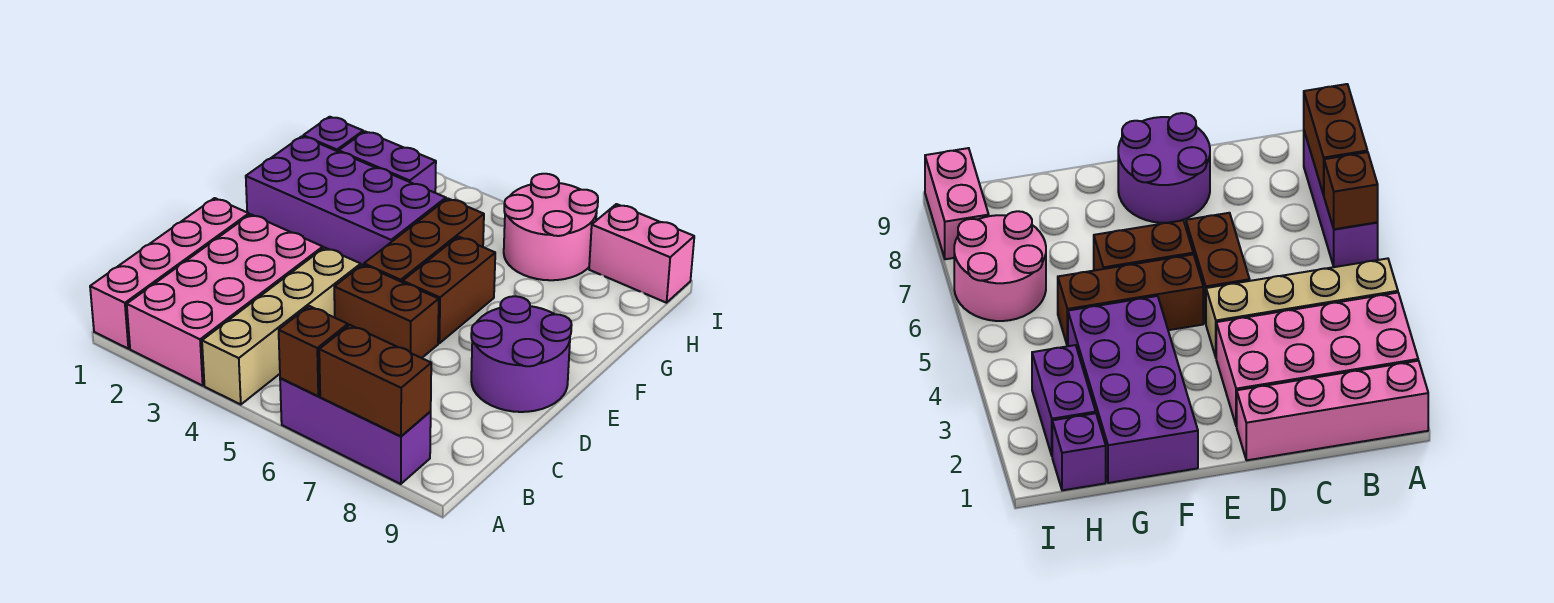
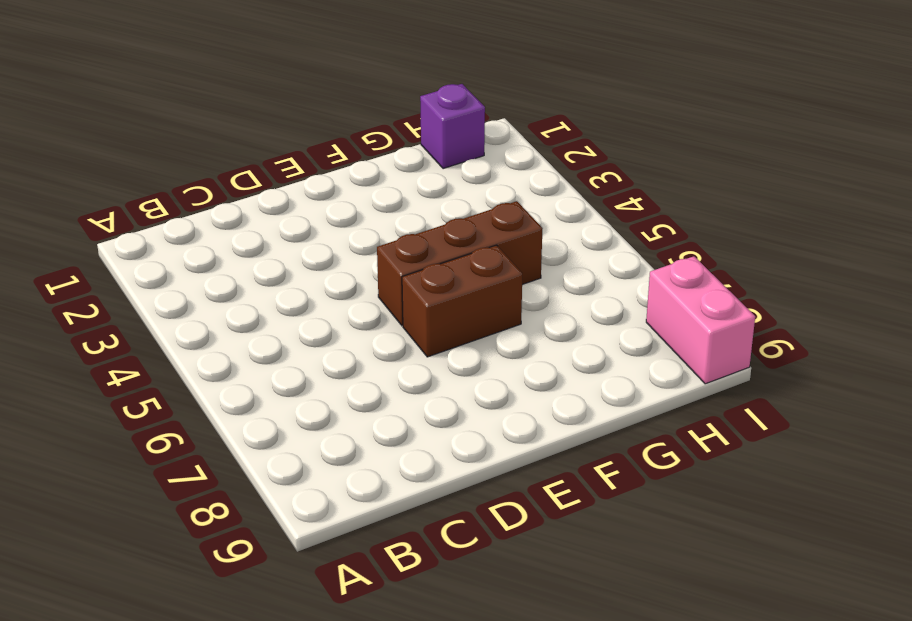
none -> pink 1x4 brick [90,198,249,349]
none -> pink 2x4 brick [127,214,323,386]
none -> tan 1x4 brick [202,247,361,405]

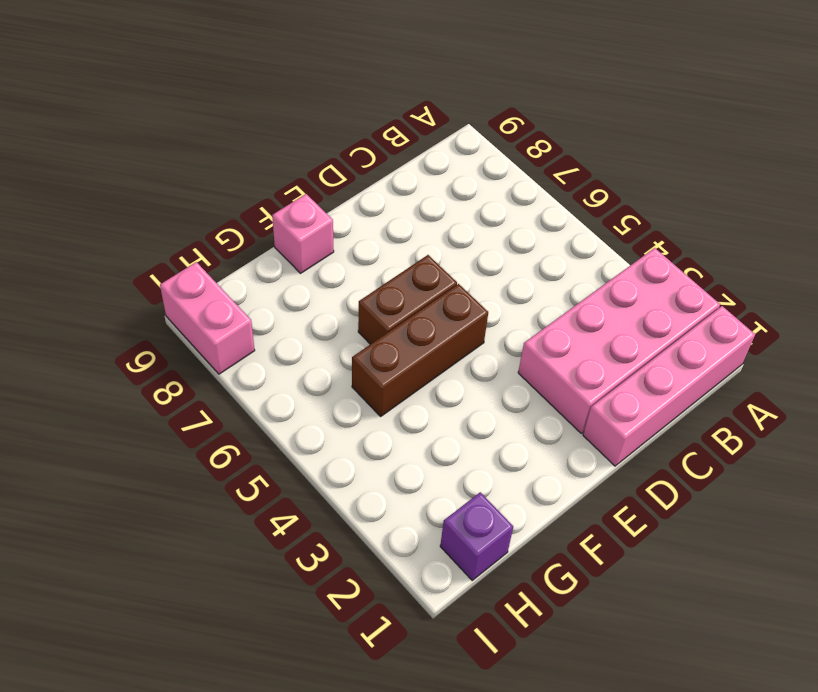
pink 1x1 brick [272,194,334,273] -> none
none -> tan 1x4 brick [202,247,361,405]
none -> purple 1x3 brick [280,378,431,484]
none -> brown 1x2 brick [334,265,439,358]

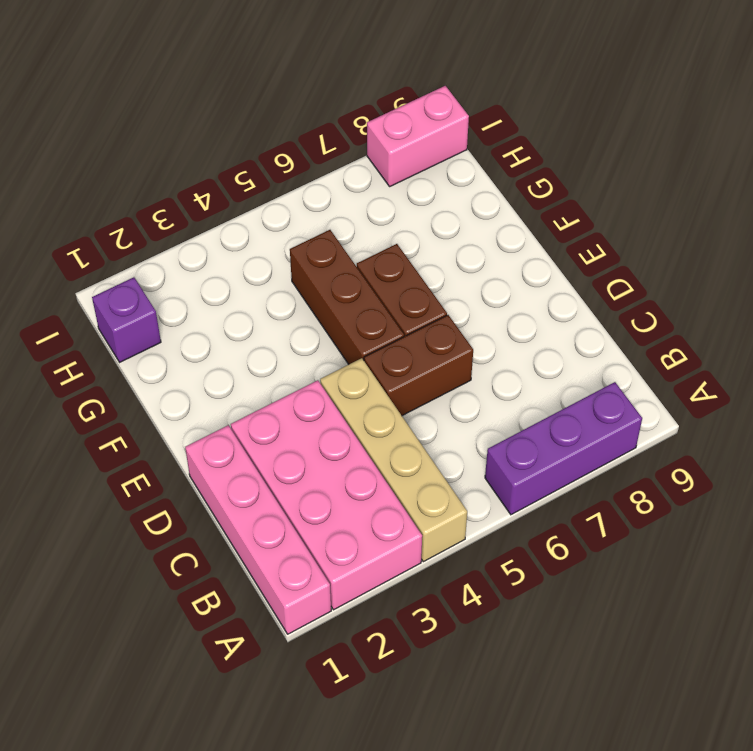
none -> purple 2x2 round brick [471,296,572,412]
none -> purple 2x4 brick [246,136,446,265]
none -> purple 1x2 brick [339,132,436,193]

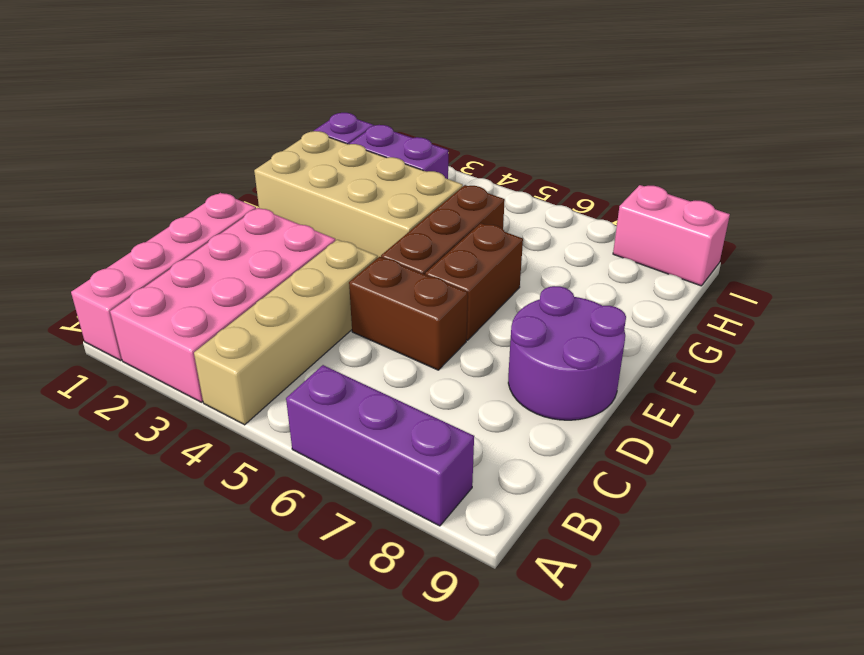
tan 2x4 brick [254,131,463,257] -> purple 2x4 brick [246,136,446,265]
none -> pink 2x2 round brick [504,174,598,280]
none -> brown 1x1 brick [279,306,348,396]
none -> brown 1x2 brick [319,325,431,436]

